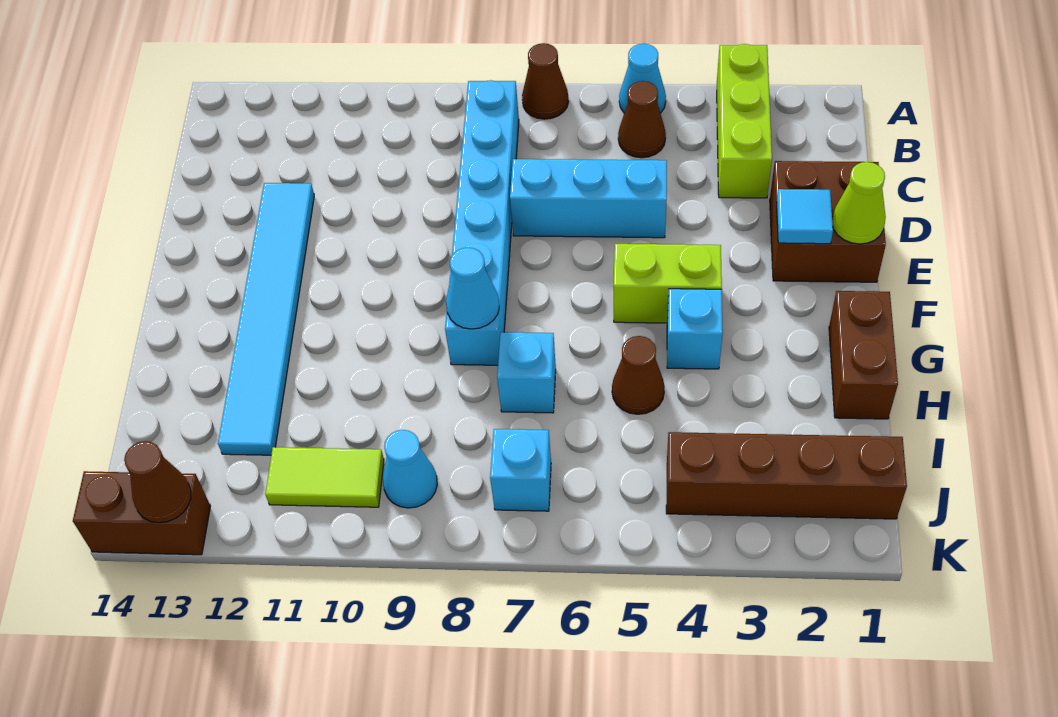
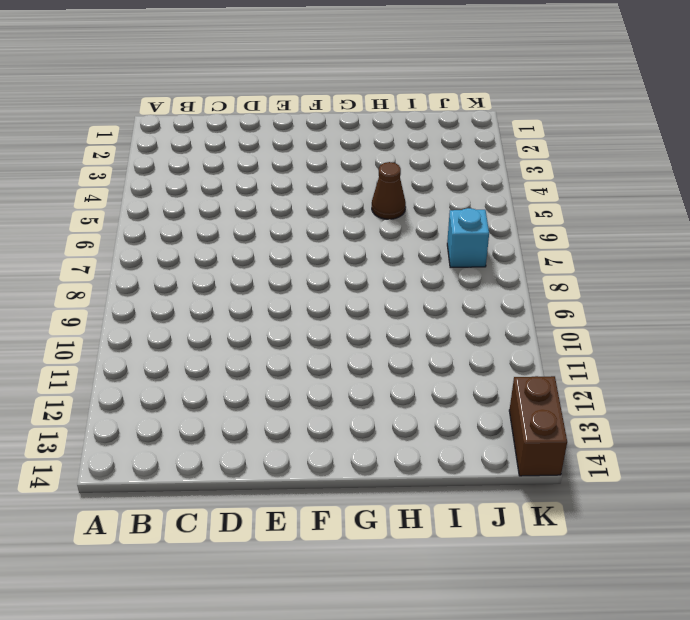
none -> lime 1x3 brick [717,44,772,198]
none -> cyan 1x1 cone [619,44,666,113]
none -> brown 1x1 cone [522,43,569,119]

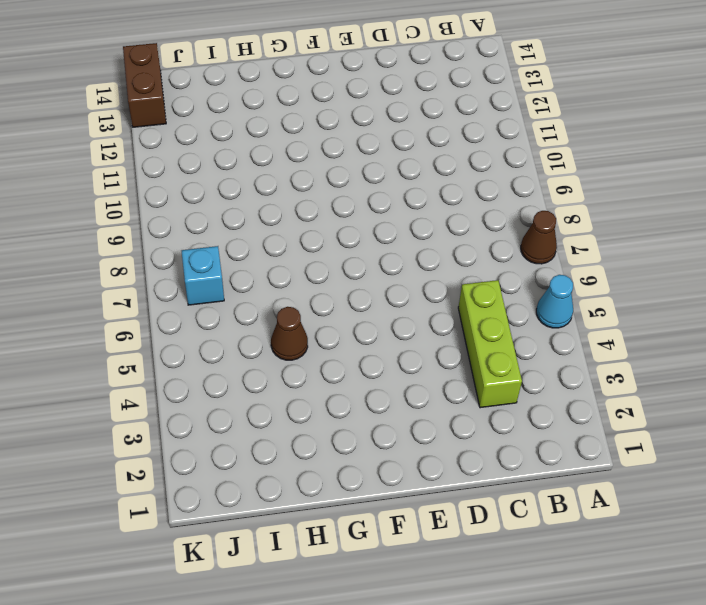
lime 1x3 brick [458,280,522,408] -> lime 1x3 brick turned to [717,44,772,198]
none -> brown 1x1 cone [618,81,666,158]
none -> cyan 1x6 brick [445,80,519,365]
none -> brown 2x2 brick [770,161,886,282]

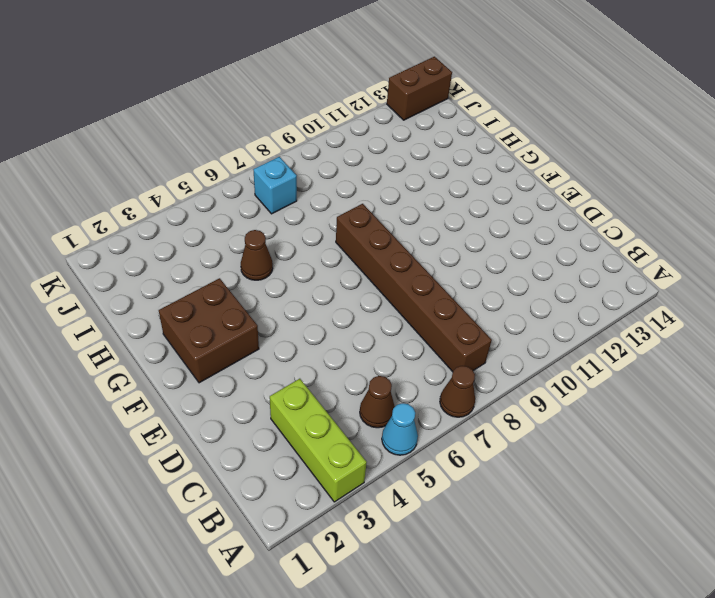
brown 1x6 brick [336,204,492,372] -> cyan 1x6 brick [445,80,519,365]
brown 2x2 brick [159,278,259,383] -> brown 2x2 brick moved to [770,161,886,282]
none -> cyan 1x3 brick [510,159,667,238]
none -> cyan 1x6 tile [218,183,314,455]
none -> lime 1x2 brick [614,244,722,323]

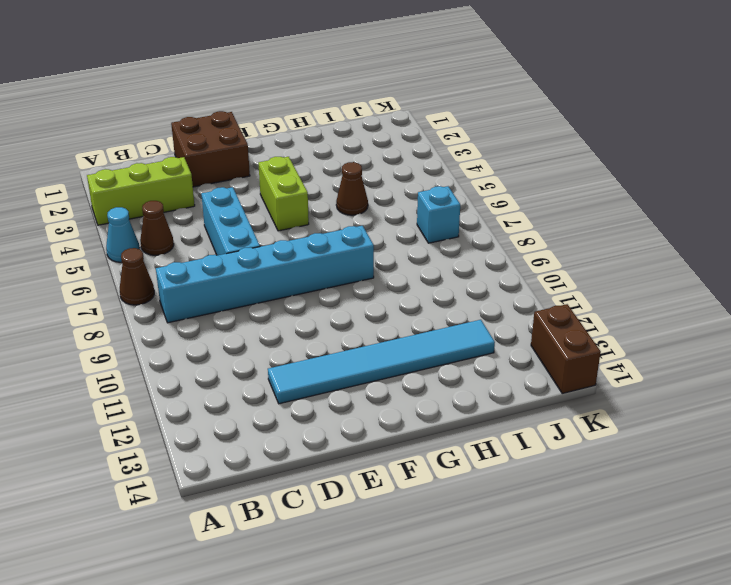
none -> brown 1x2 brick [829,291,898,419]
none -> cyan 1x1 brick [667,289,723,369]
none -> cyan 1x1 brick [497,332,556,413]

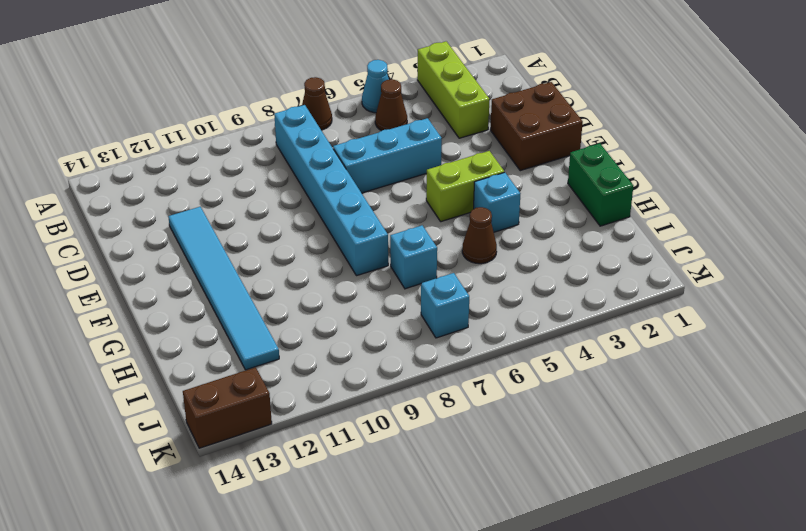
green 1x2 brick [568,143,633,226] -> brown 1x2 brick [829,291,898,419]
none -> brown 1x4 brick [666,432,907,519]
none -> cyan 1x1 cone [383,430,437,508]
none -> lime 1x2 tile [265,447,384,507]

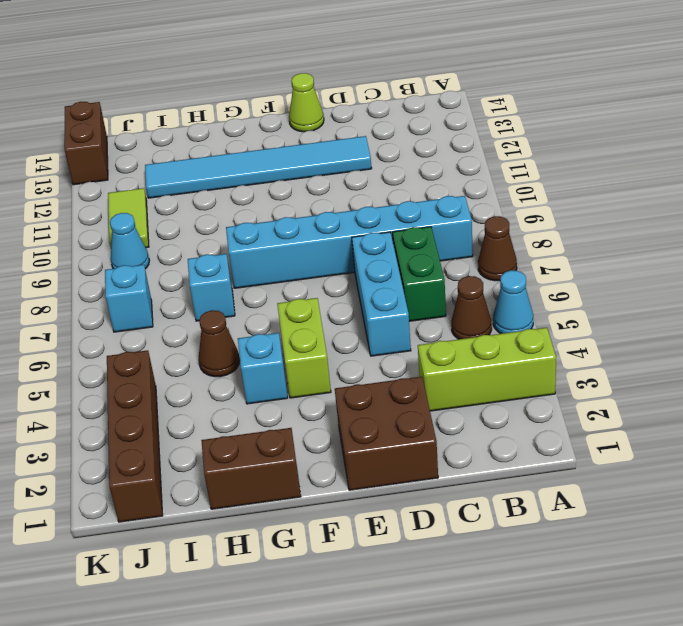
green 1x2 brick [393,227,446,321] -> none
lime 1x1 cone [289,73,324,132] -> lime 1x1 cone moved to [832,162,886,244]
none -> cyan 1x1 tile [777,189,833,244]
none -> cyan 1x1 cone [446,248,499,329]
none -> brown 1x1 cone [124,441,191,523]

